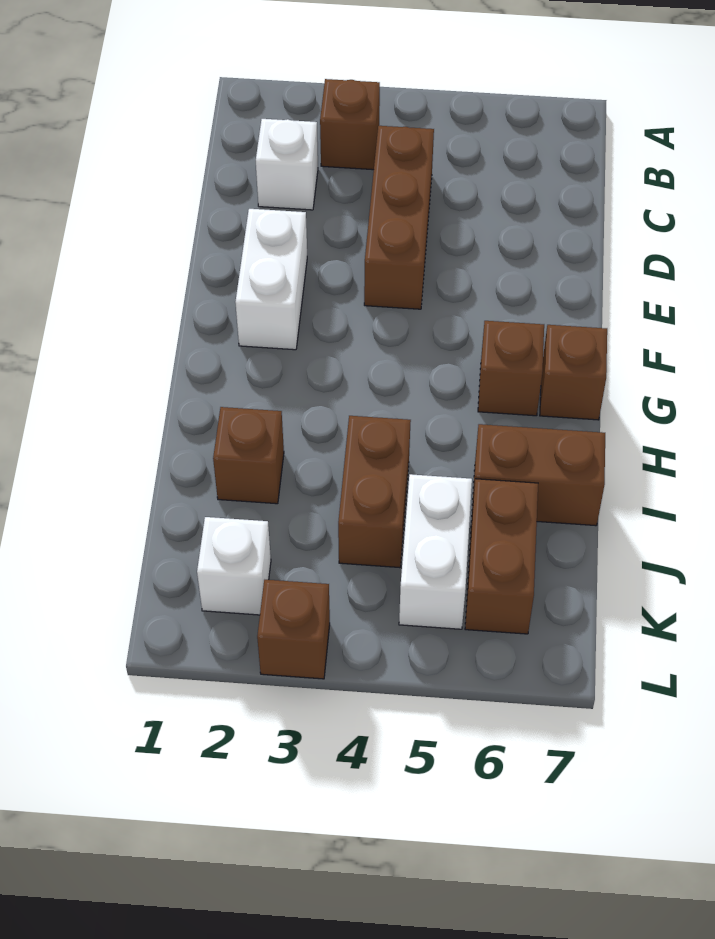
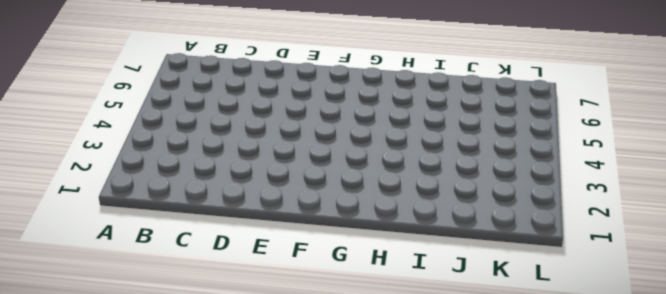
none -> brown 1x1 brick [320,79,380,170]
none -> white 1x1 brick [256,119,318,210]
none -> brown 1x3 brick [364,126,434,309]

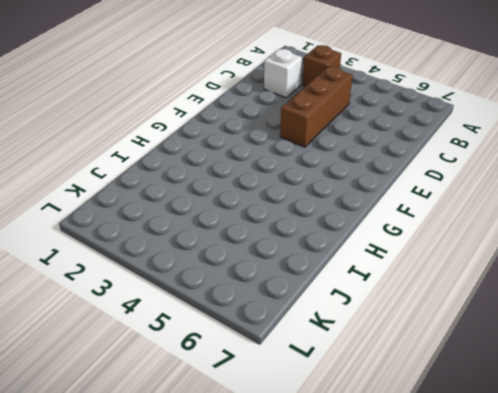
none -> white 1x2 brick [235,209,307,350]
none -> brown 1x1 brick [478,321,544,416]
none -> brown 1x1 brick [540,325,607,420]

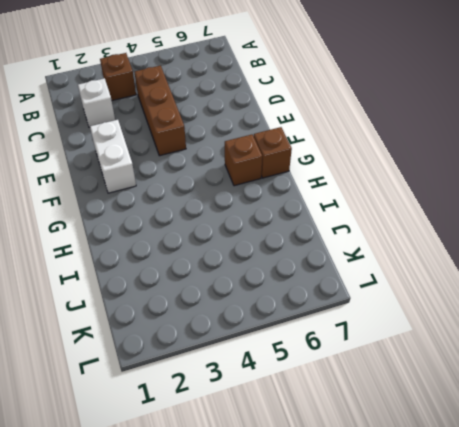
none -> brown 1x1 brick [213,407,284,504]
none -> brown 1x2 brick [338,416,411,568]
none -> brown 1x2 brick [472,424,605,526]

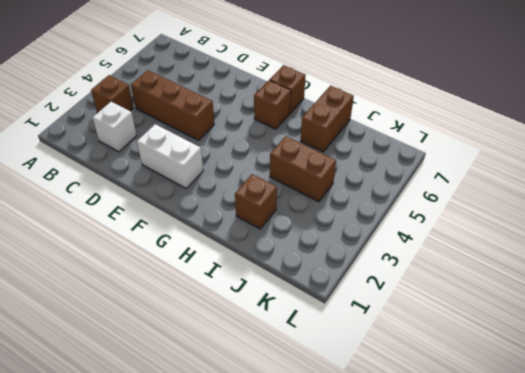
none -> white 1x2 brick [399,474,472,629]
none -> brown 1x2 brick [465,479,538,634]
none -> white 1x1 brick [197,517,271,615]

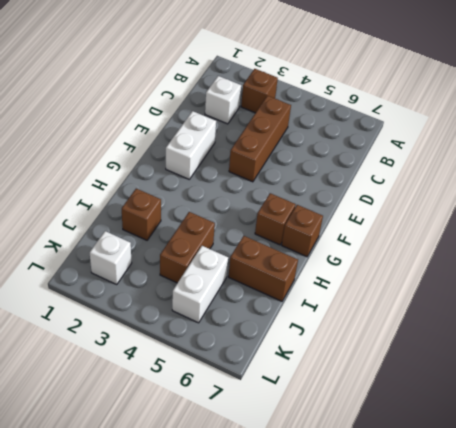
none -> brown 1x2 brick [465,479,538,634]
none -> brown 1x1 brick [257,580,330,679]

